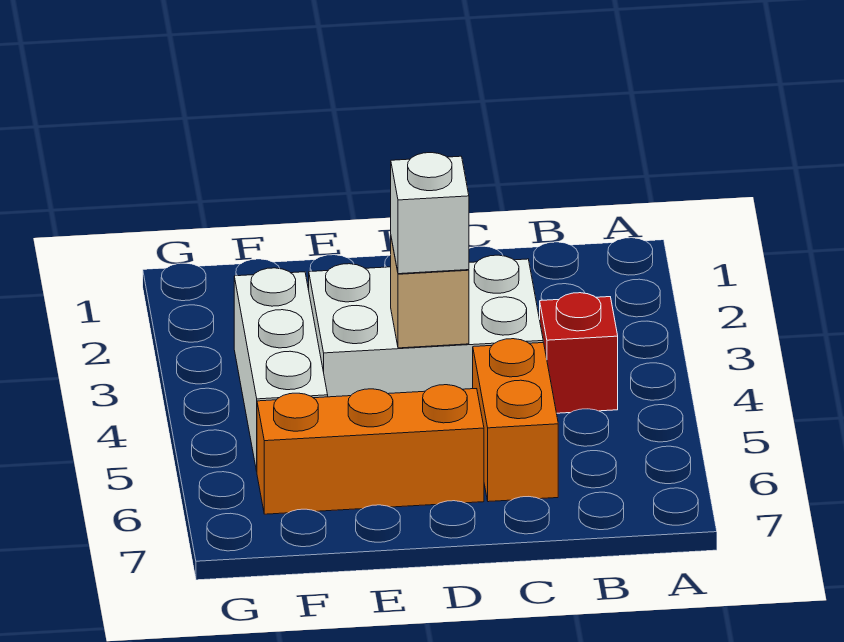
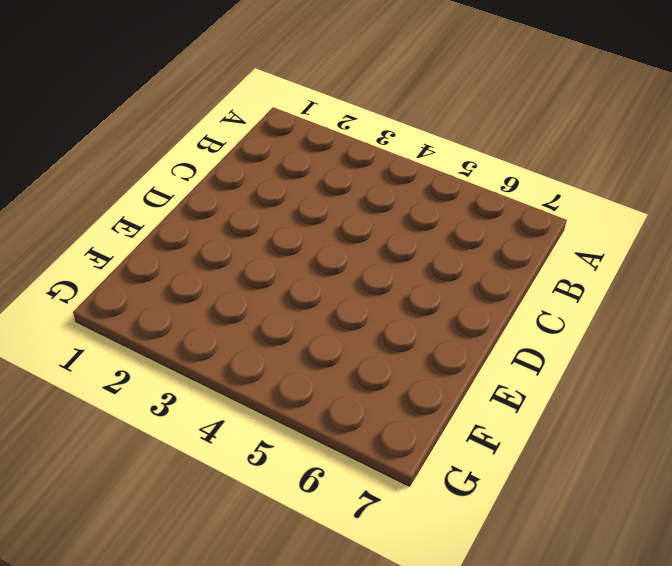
none -> red 1x1 brick [540,293,618,413]
none -> white 2x3 brick [309,255,543,397]

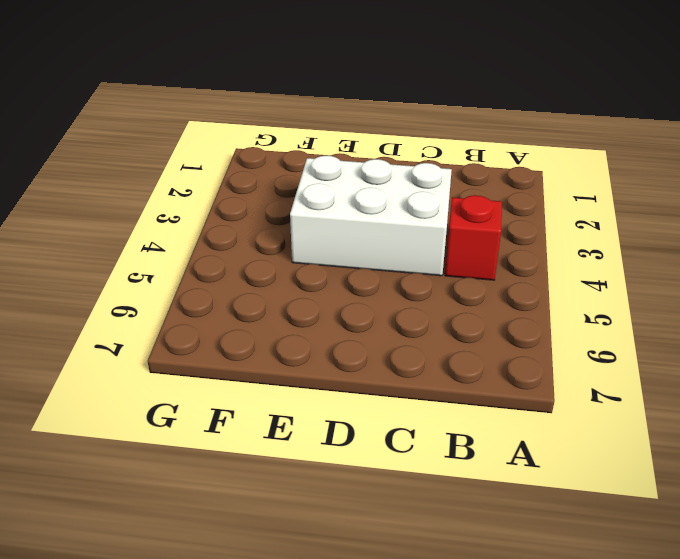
none -> orange 1x2 brick [473,339,558,502]
none -> orange 1x3 brick [257,385,484,514]

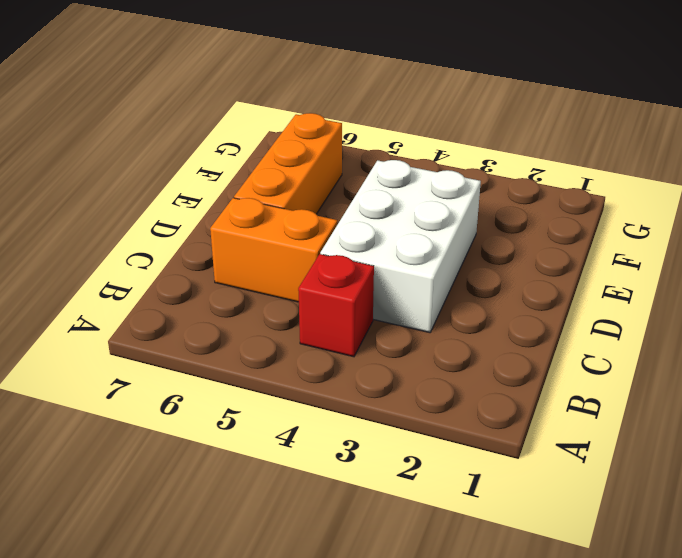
none -> white 1x3 brick [234,268,328,471]
none -> tan 1x1 brick [391,238,469,348]

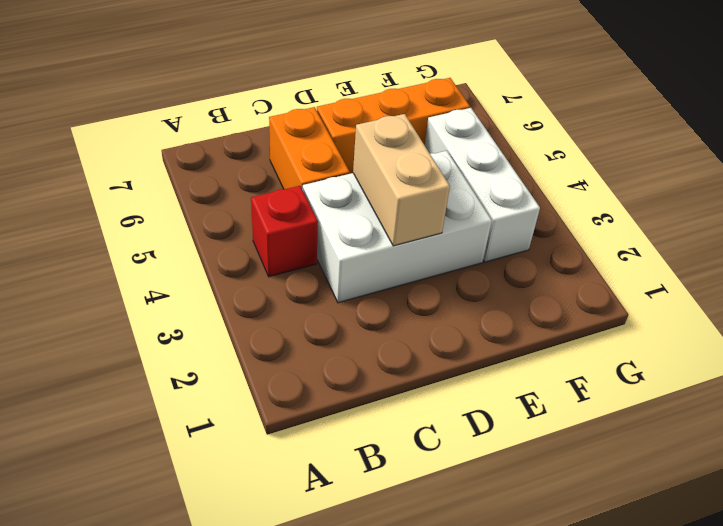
tan 1x2 brick [353,114,450,246] -> tan 1x1 brick [391,238,469,348]
none -> white 1x1 brick [391,153,469,274]

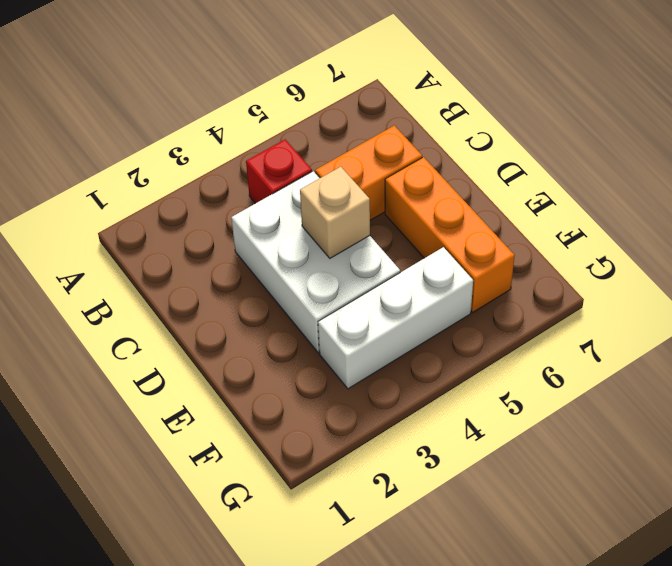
none -> white 1x1 brick [391,153,469,274]

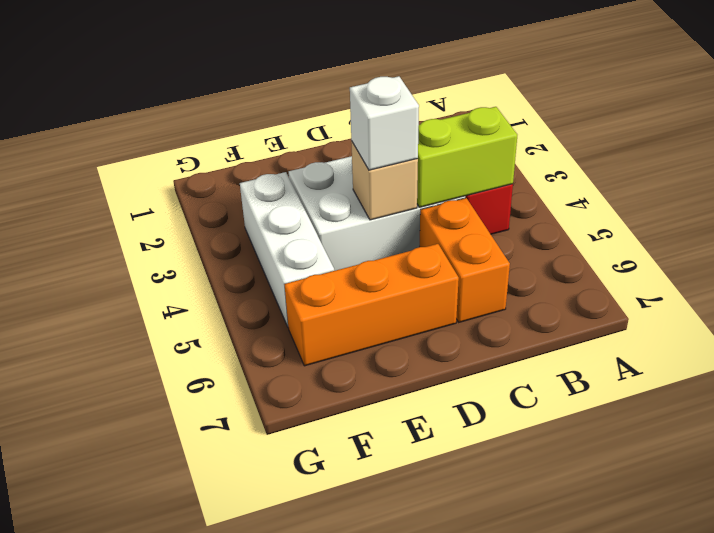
lime 1x2 brick [417,107,517,207] -> none

